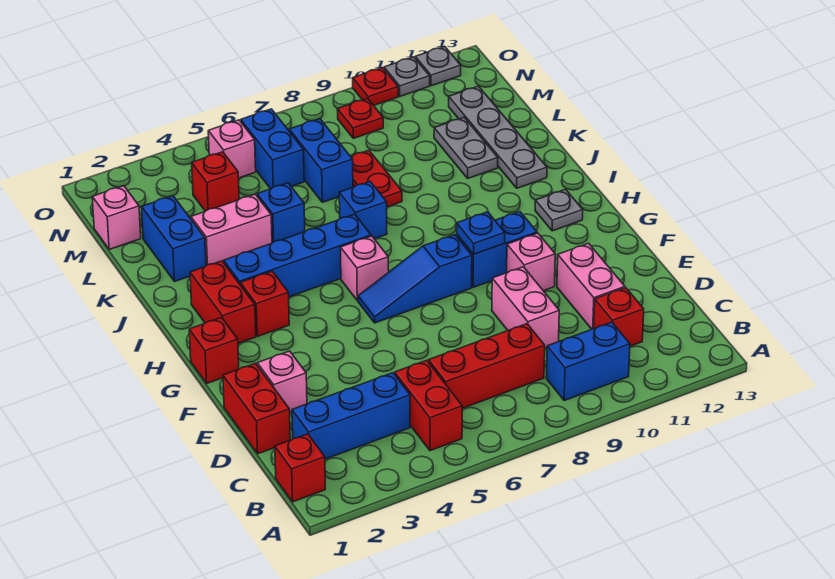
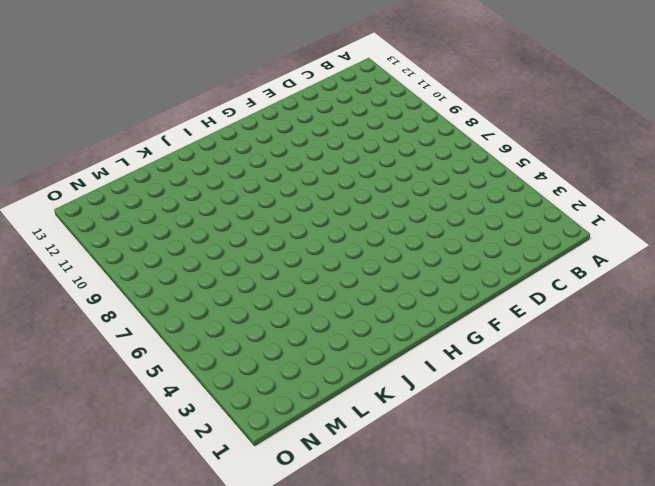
none -> red 1x1 brick [275,434,325,502]
none -> red 1x2 brick [395,360,462,451]
none -> blue 1x2 brick [546,322,630,401]
none -> blue 1x3 brick [292,373,410,459]

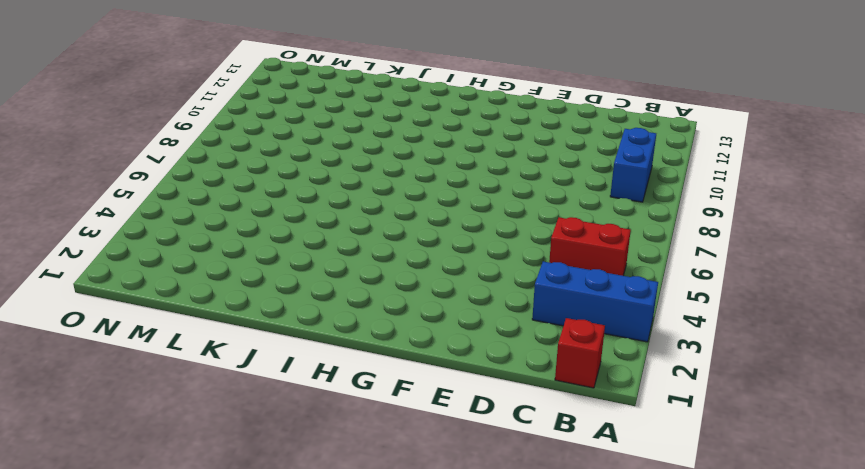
blue 1x3 brick [532,262,658,342] -> blue 1x3 brick turned to [292,373,410,459]
none -> red 1x3 brick [428,324,545,408]
none -> red 1x1 brick [594,288,644,346]
none -> red 1x2 brick [223,363,290,454]
none -> pink 1x2 brick [492,267,559,348]

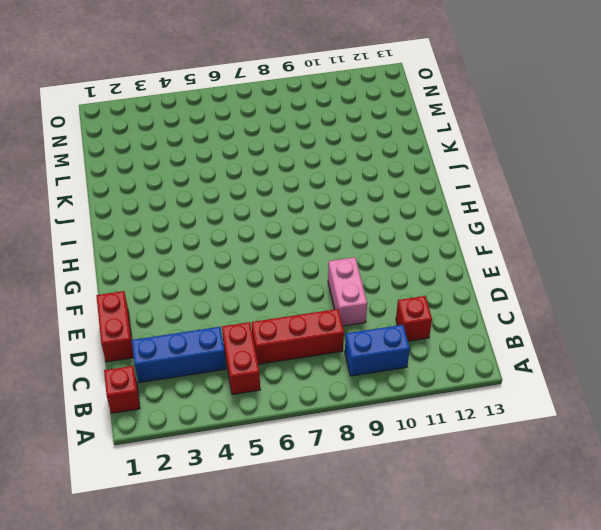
none -> pink 1x2 brick [557,243,625,329]
none -> pink 1x1 brick [257,351,307,412]
none -> pink 1x1 brick [507,233,555,291]
none -> red 1x1 brick [189,318,239,383]

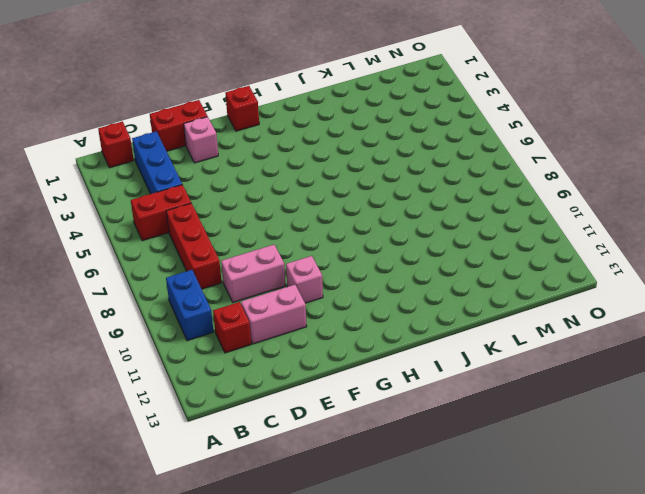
none -> blue 1x3 slope [358,235,472,323]
none -> blue 1x2 brick [457,212,537,287]
none -> red 1x2 brick [190,261,256,343]
none -> red 1x1 brick [240,271,289,336]

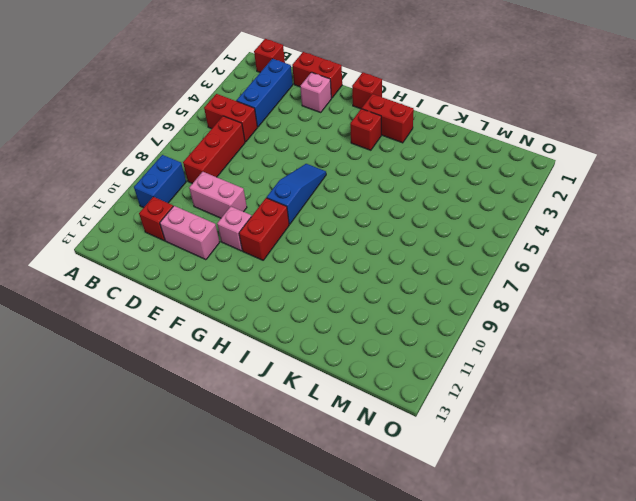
red 1x2 brick [239,198,289,260] -> blue 1x2 brick [457,212,537,287]
none -> pink 1x1 brick [341,236,389,301]
none -> grey 1x1 plate [535,189,583,231]
none -> blue 1x4 brick [224,214,371,297]
none -> blue 1x1 brick [339,182,387,239]

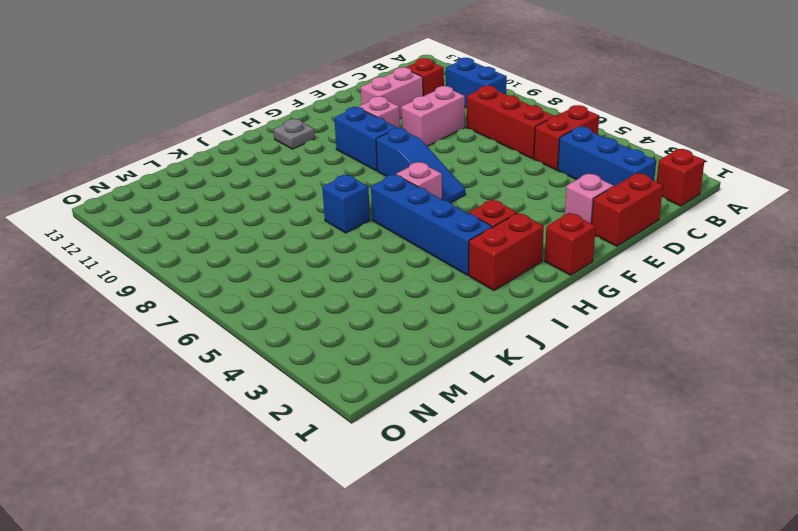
none -> grey 1x4 plate [449,86,547,188]
none -> blue 1x2 brick [142,196,206,282]
none -> pink 1x2 brick [191,194,272,266]
none -> blue 1x1 brick [257,183,305,243]

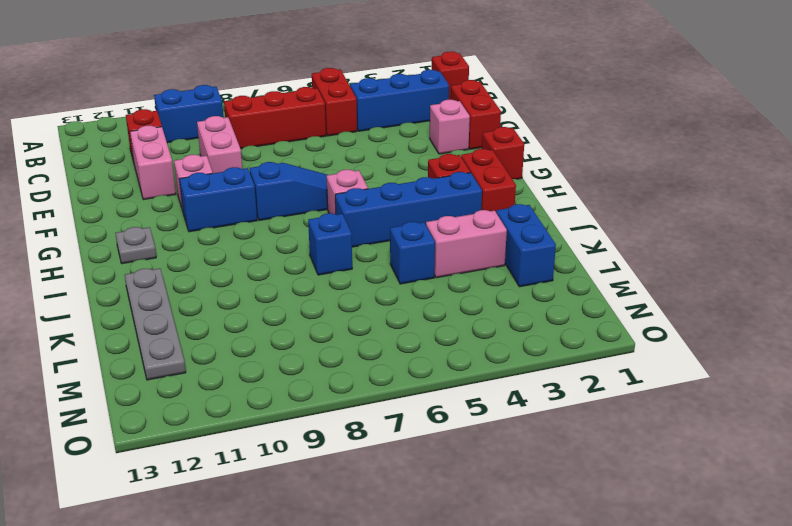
none -> red 1x2 plate [351,150,402,207]
none -> grey 1x2 plate [434,117,498,178]
none -> blue 1x2 brick [289,119,353,202]
none -> pink 1x1 brick [92,186,141,249]

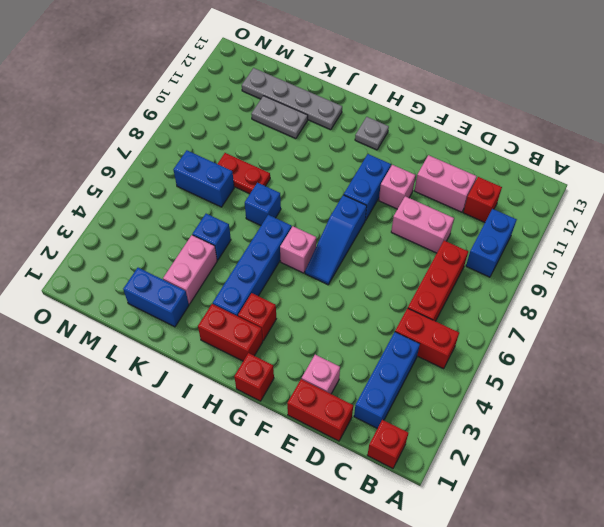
none -> pink 1x1 brick [92,186,141,249]
none -> red 1x1 brick [192,152,239,211]
none -> blue 1x2 brick [241,109,304,189]
none -> pink 1x1 brick [208,120,256,178]

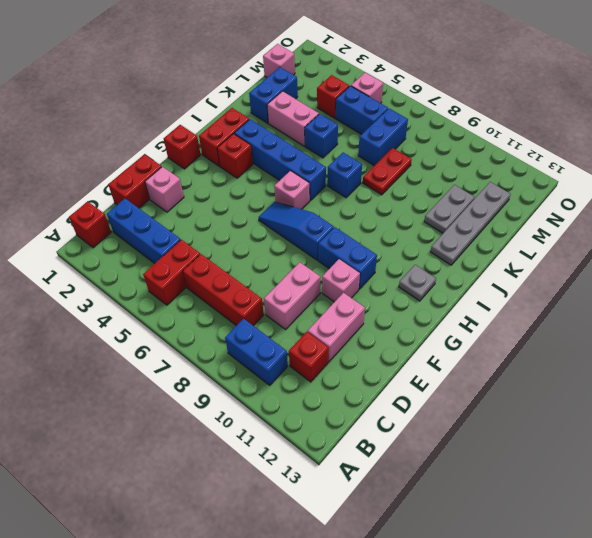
blue 1x2 brick [335,86,388,135] -> blue 1x2 brick turned to [241,109,304,189]
none -> red 1x1 plate [337,98,383,138]
none -> red 1x1 plate [353,68,398,105]
none -> grey 1x1 plate [384,57,430,96]
none -> grey 1x1 plate [415,46,461,86]

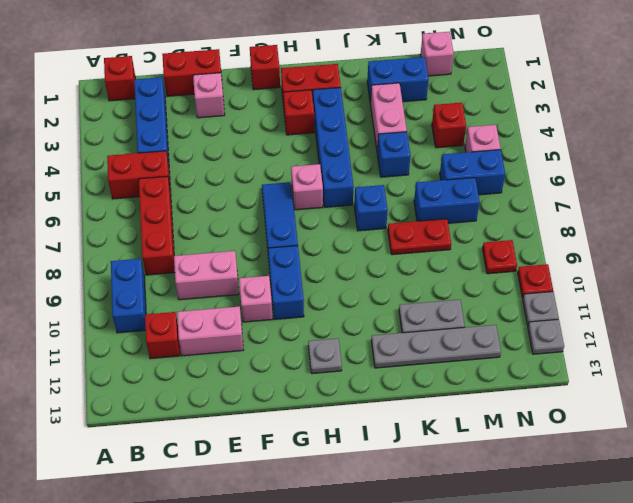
none -> blue 1x1 plate [457,212,505,254]

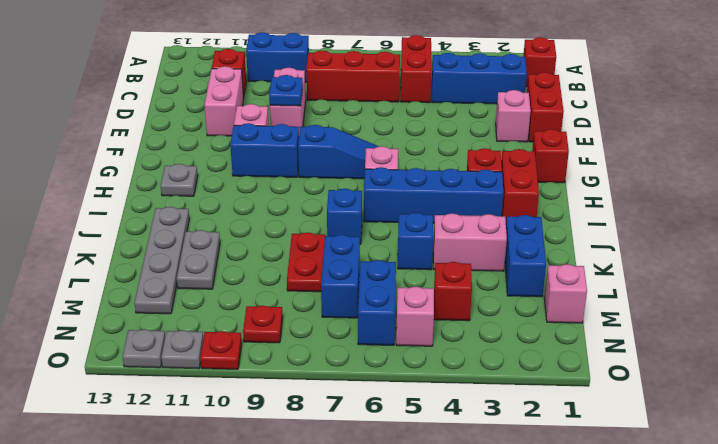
blue 1x1 plate [269,75,303,106] -> blue 1x1 plate moved to [457,212,505,254]

